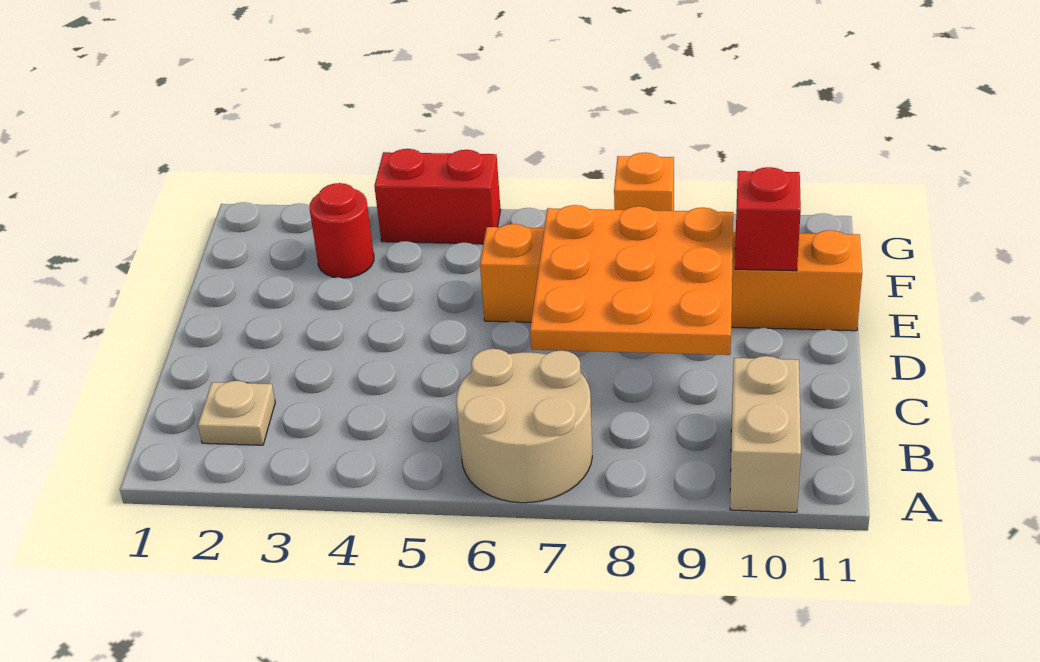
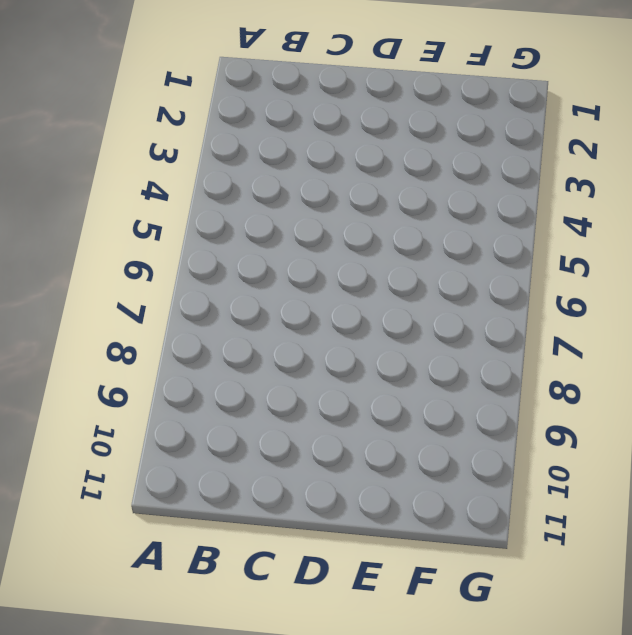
none -> tan 2x2 round brick [456,349,592,503]
none -> tan 1x2 brick [730,356,801,512]

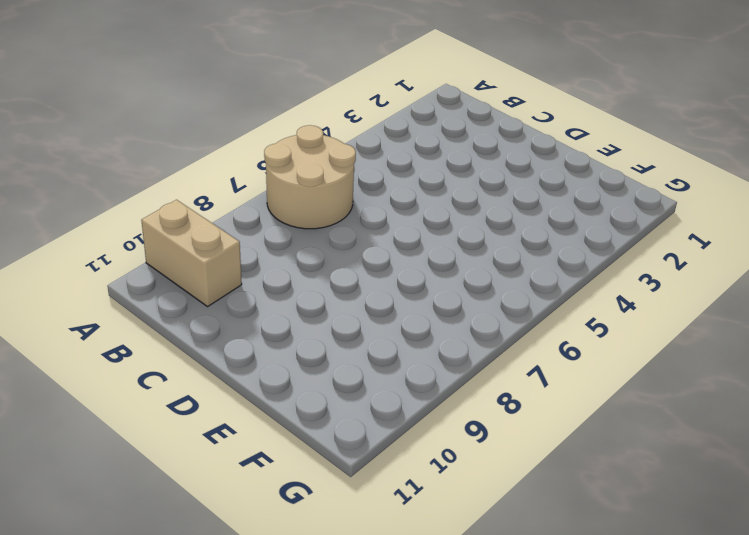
none -> tan 1x1 plate [198,381,275,445]
none -> orange 1x6 brick [480,224,862,331]

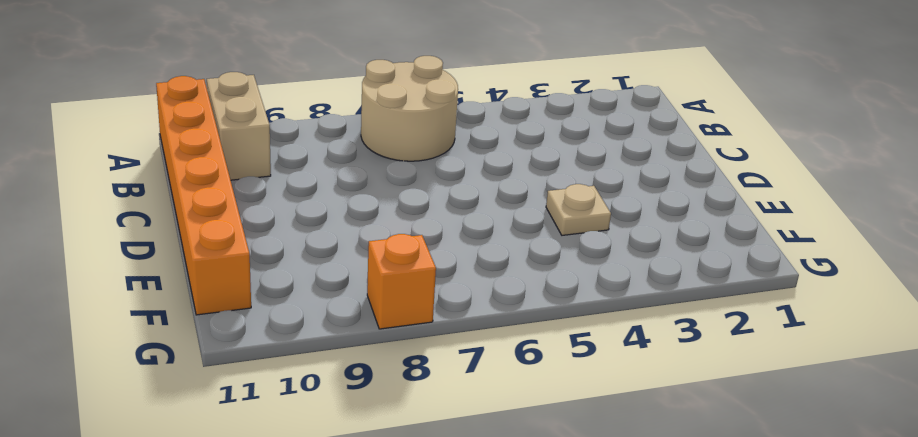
orange 1x6 brick [156,76,251,315] -> orange 1x6 brick turned to [480,224,862,331]
tan 1x1 plate [546,184,611,235] -> tan 1x1 plate moved to [198,381,275,445]
none -> red 1x1 round brick [310,183,374,278]
none -> red 1x2 brick [374,149,501,244]

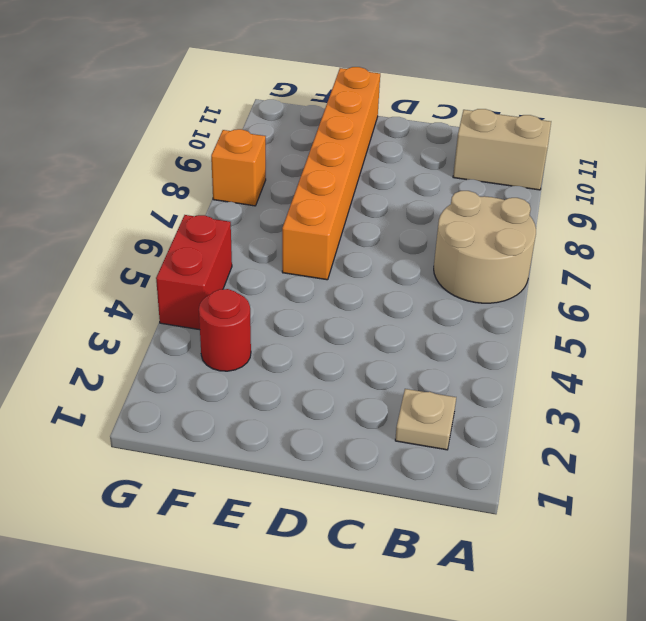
none -> orange 3x3 plate [530,205,733,355]
none -> red 1x1 brick [735,167,801,271]

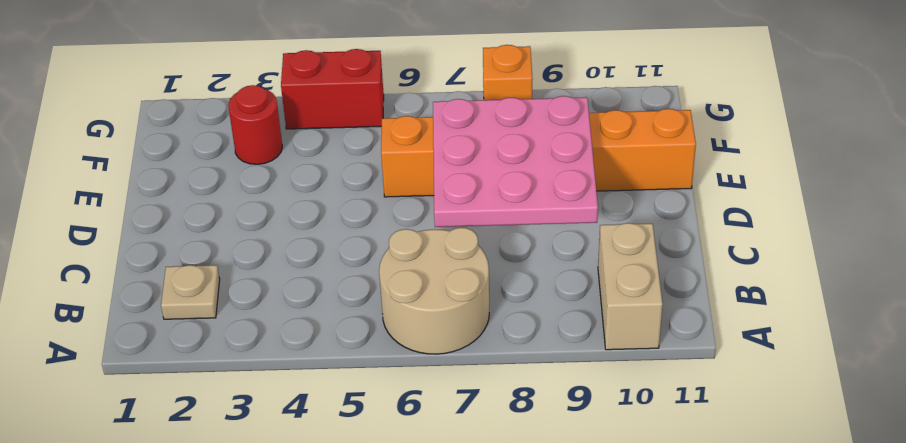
pink 3x3 plate [433,96,598,227] -> orange 3x3 plate [530,205,733,355]
none -> red 1x1 brick [735,167,801,271]

